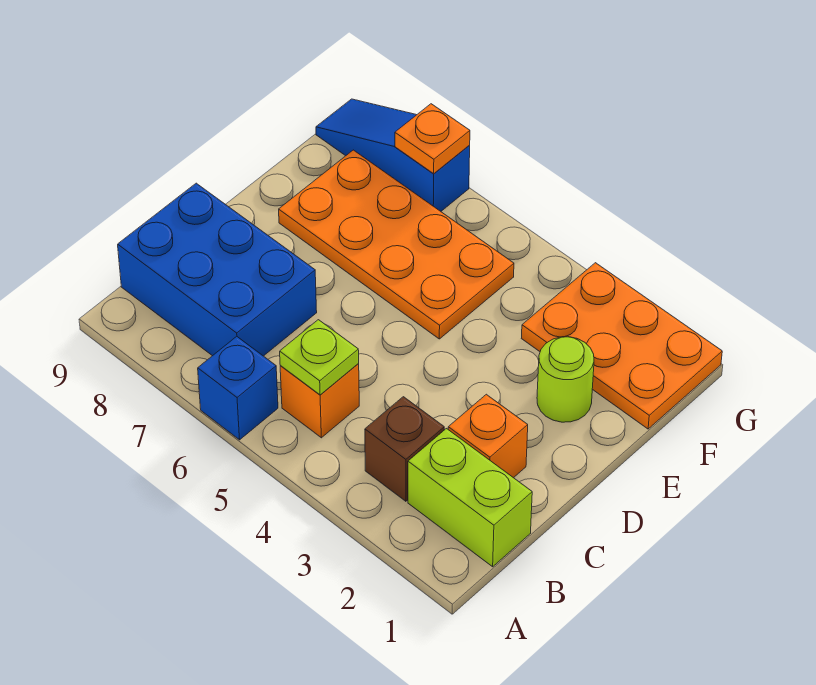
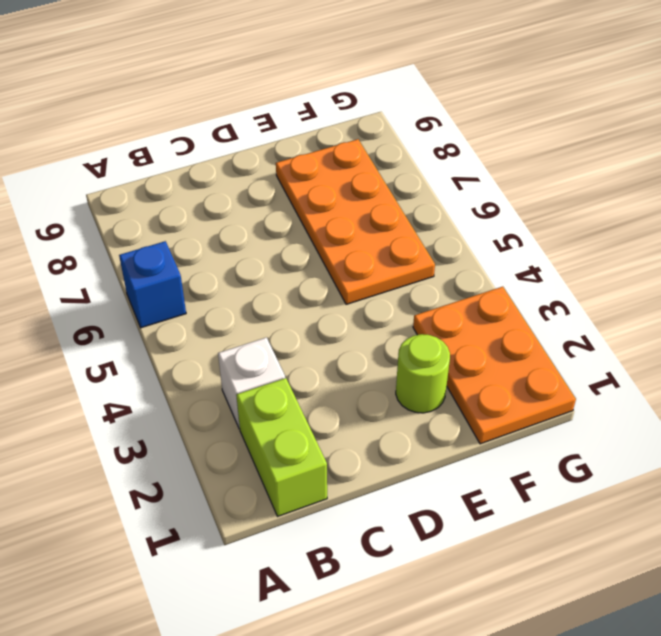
white 1x1 brick [218,337,285,429] -> brown 1x1 brick [365,397,444,501]
none -> orange 1x1 brick [280,364,359,438]
none -> blue 2x3 brick [118,183,317,356]
none -> orange 1x1 brick [448,394,528,478]

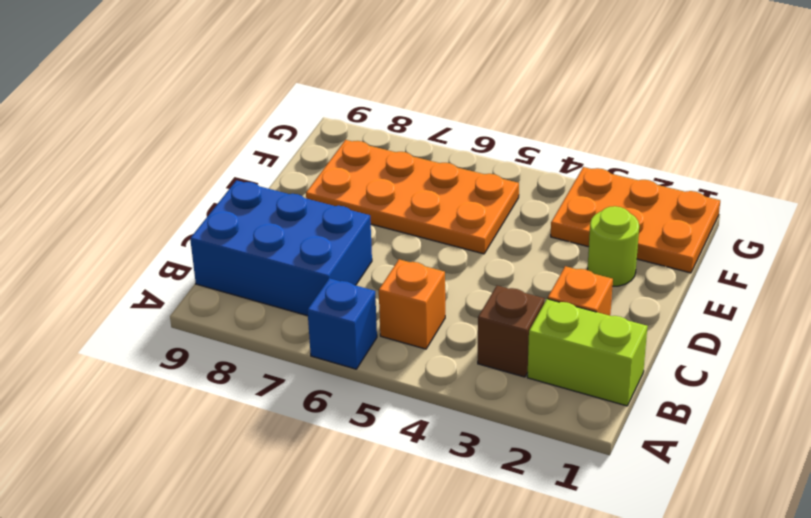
none -> blue 1x3 slope [316,99,470,211]
none -> lime 1x1 plate [280,320,359,395]
none -> orange 1x1 plate [395,104,470,174]

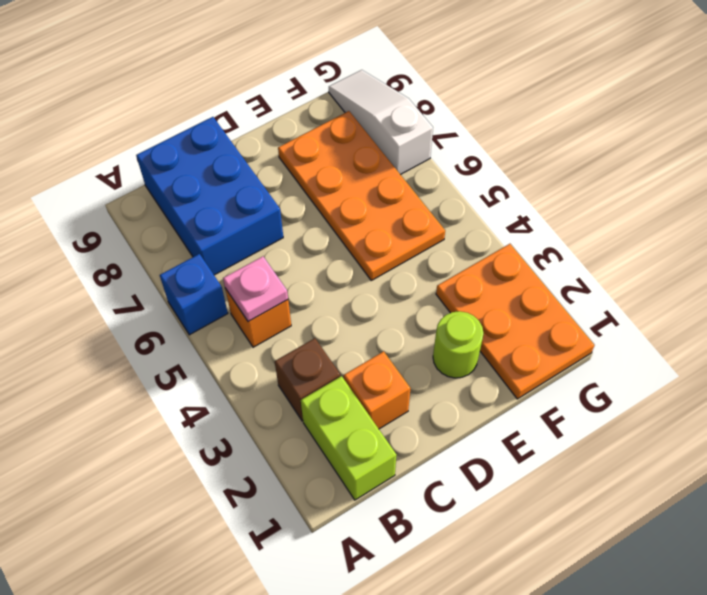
pink 1x1 plate [223,256,288,322] -> lime 1x1 plate [280,320,359,395]
white 1x3 slope [329,70,433,175] -> blue 1x3 slope [316,99,470,211]
none -> orange 1x1 plate [395,104,470,174]

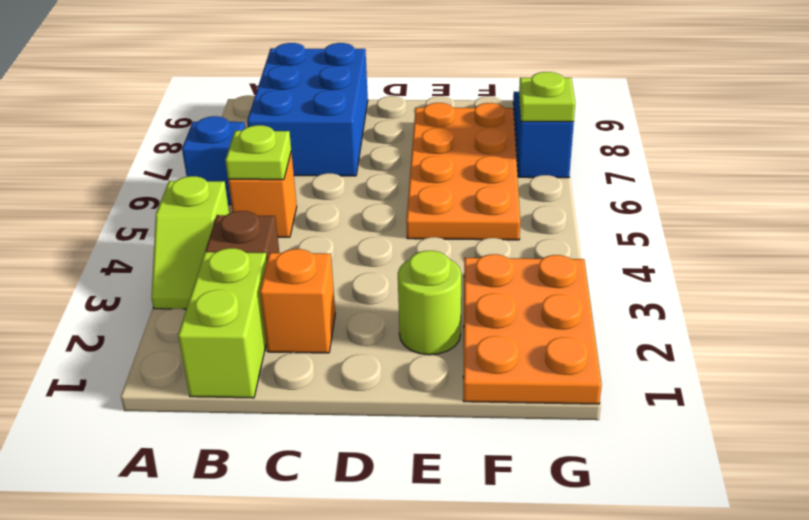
lime 1x2 slope [152,176,229,309] -> none
lime 1x1 plate [519,72,575,122] -> orange 1x1 plate [395,104,470,174]

